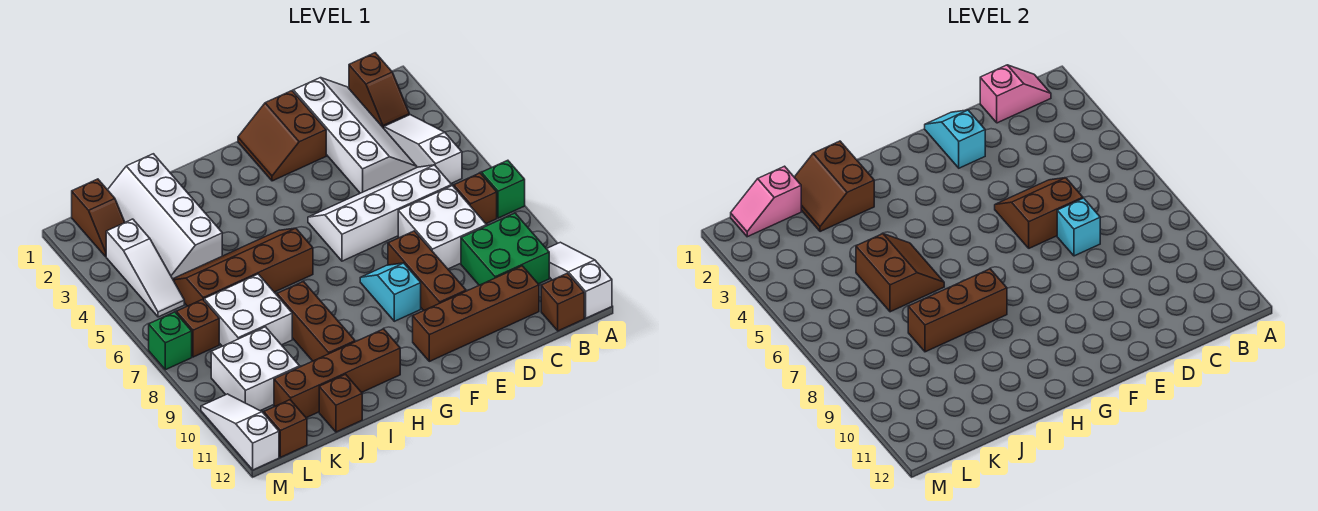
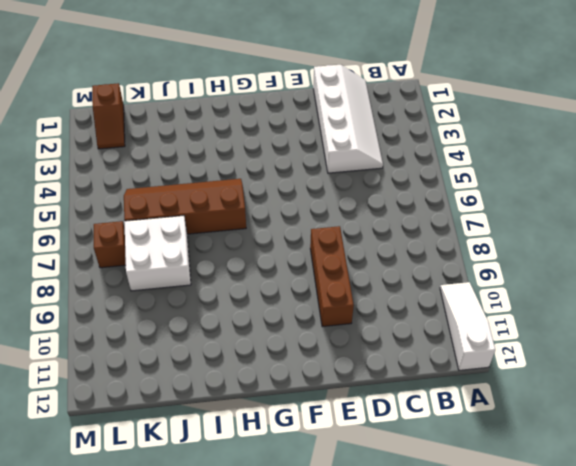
none -> green 1x1 brick [482,160,525,218]
none -> brown 1x2 slope [349,53,409,128]
none -> white 1x3 slope [384,115,462,183]
none -> brown 1x1 brick [454,173,497,224]

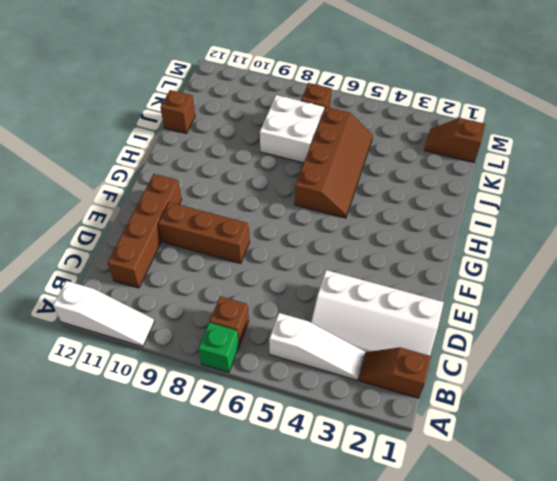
none -> green 2x2 brick [461,213,549,285]
none -> brown 1x1 brick [541,273,584,331]
none -> white 2x4 slope [308,165,452,261]
none -> white 2x2 brick [398,186,487,269]

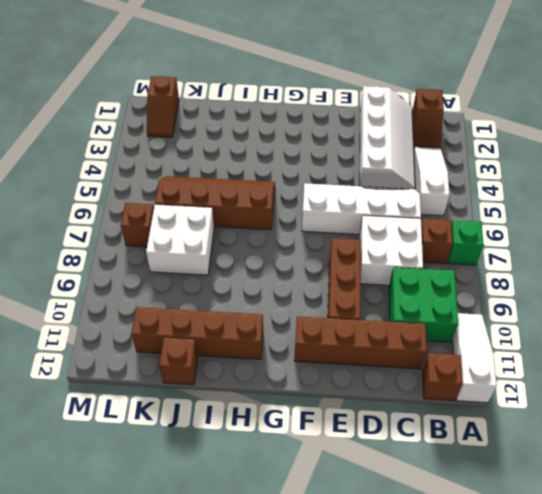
none -> brown 2x2 slope [238,91,326,181]
none -> cyan 1x2 slope [360,263,421,321]
none -> brown 1x3 brick [277,282,355,361]
none -> white 2x4 slope [108,154,222,279]

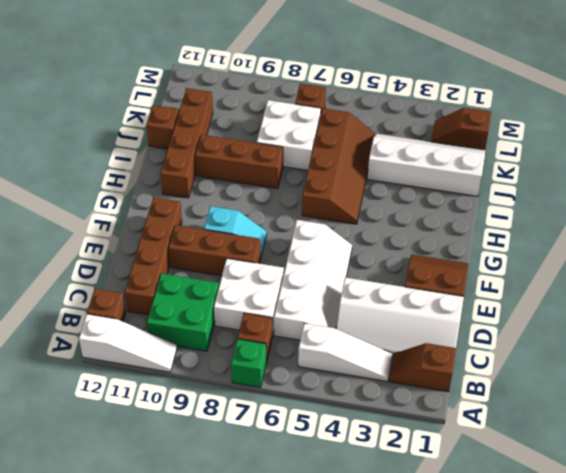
none -> white 2x2 brick [211,327,300,411]
none -> white 1x3 slope [106,219,184,317]
none -> brown 1x1 brick [264,400,307,457]
none -> green 1x1 brick [149,312,192,370]

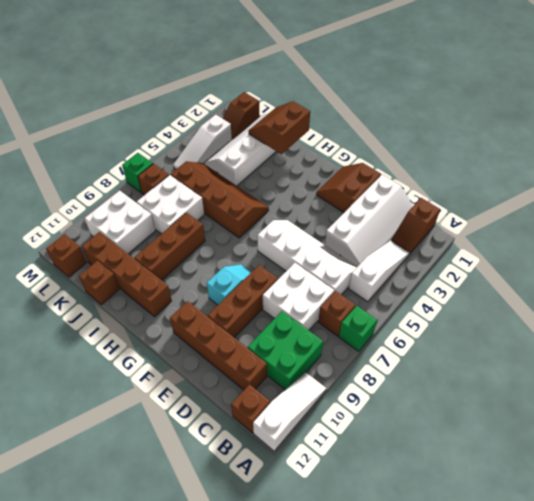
none -> white 1x3 slope [201,394,279,470]
none -> pink 1x2 slope [980,65,1051,123]
none -> brown 2x2 slope [995,178,1083,248]
none -> cyan 1x1 brick [1057,198,1100,256]

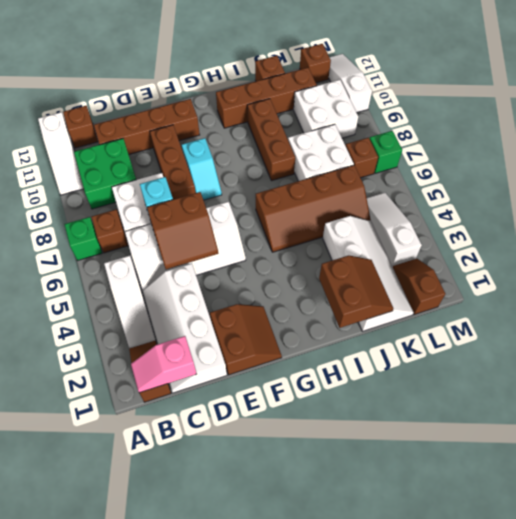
white 1x3 slope [329,54,372,113] -> white 1x3 slope turned to [201,394,279,470]
none -> cyan 1x2 slope [925,110,985,168]
none -> brown 1x3 brick [908,269,1007,352]
none -> brown 2x2 slope [856,234,944,312]
none -> pink 1x2 slope [731,166,801,237]

